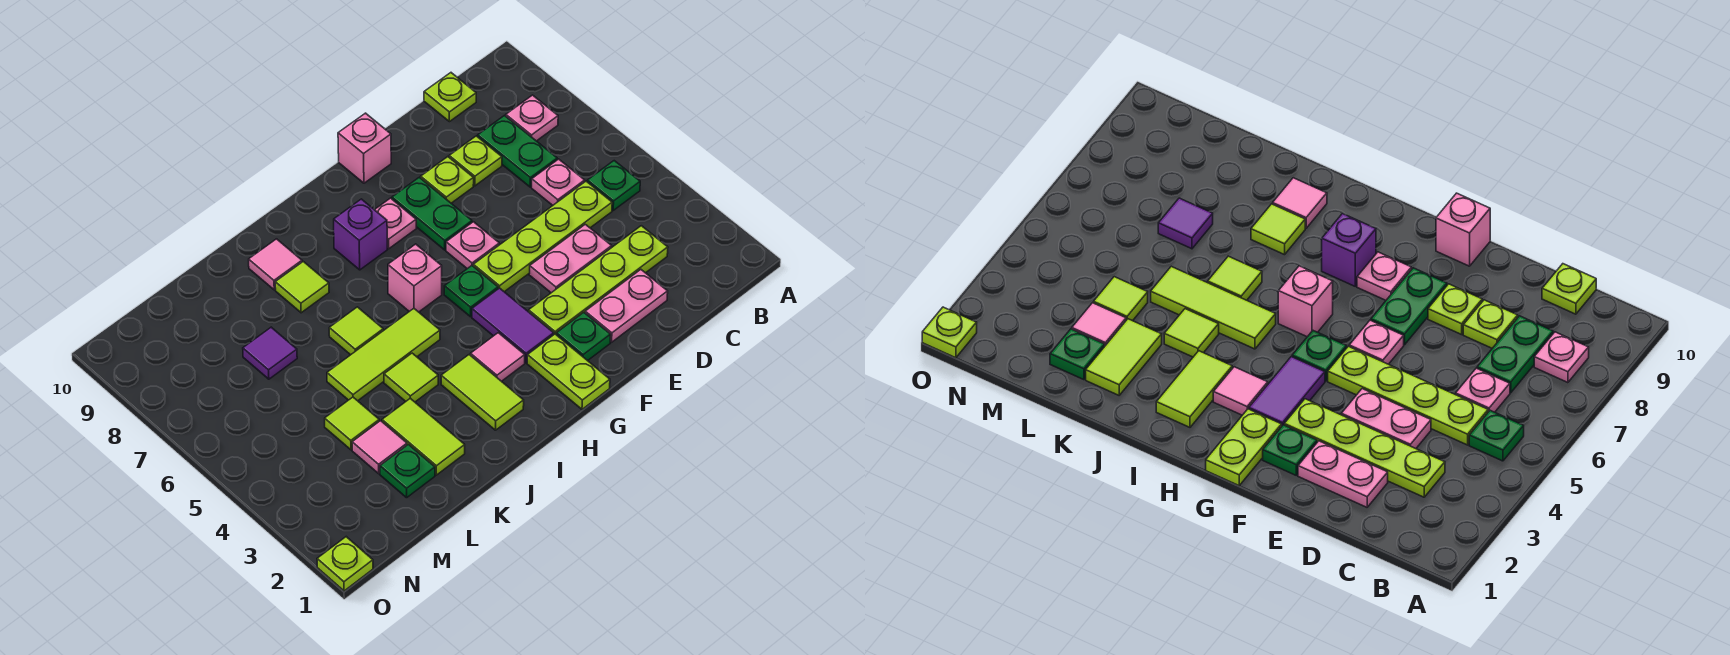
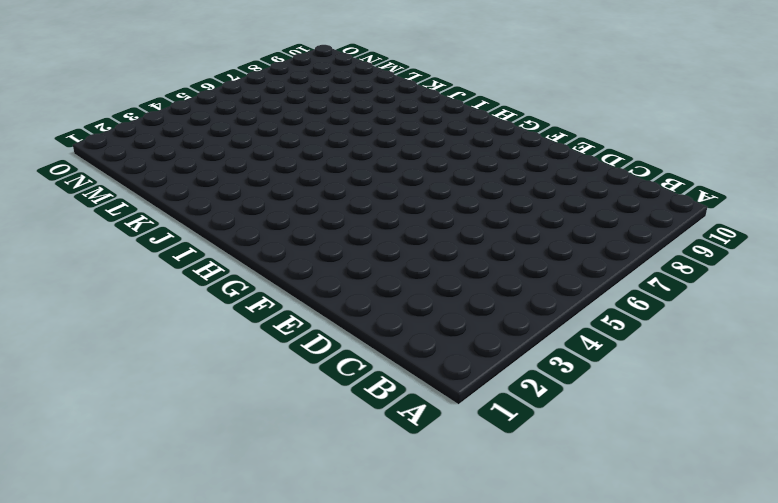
none -> green 1x1 plate [587,161,640,210]
none -> pink 1x1 plate [506,95,558,141]
none -> lime 1x4 plate [529,226,668,334]
none -> lime 1x4 plate [473,181,612,292]

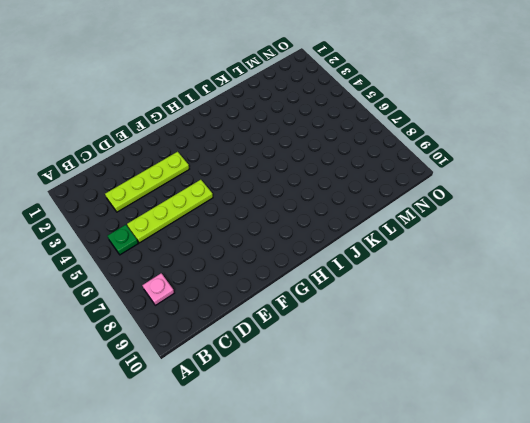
none -> pink 1x1 plate [532,159,585,205]
none -> green 1x2 plate [478,116,557,187]
none -> lime 1x1 plate [424,73,476,122]
none -> pink 1x2 plate [585,270,668,342]

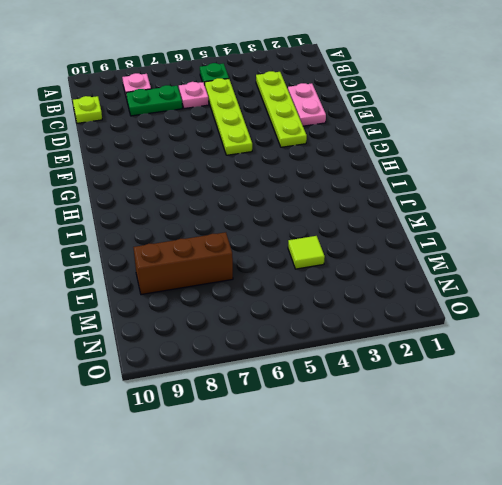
brown 1x3 brick [133,232,233,295] -> purple 1x1 tile [243,327,297,379]
none -> pink 1x2 plate [529,224,612,293]
none -> lime 1x1 plate [449,136,502,186]
none -> lime 1x1 plate [421,157,474,203]
none -> green 1x1 plate [556,312,611,361]

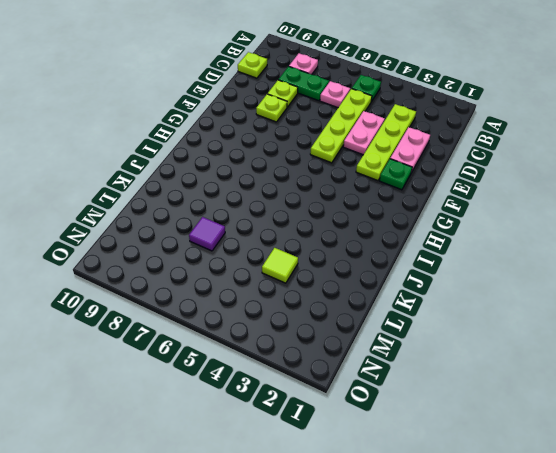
none -> pink 1x1 plate [446,222,499,269]
none -> green 1x2 plate [392,177,472,250]
none -> pink 1x1 brick [338,113,391,183]
none -> lime 1x2 plate [527,334,610,409]

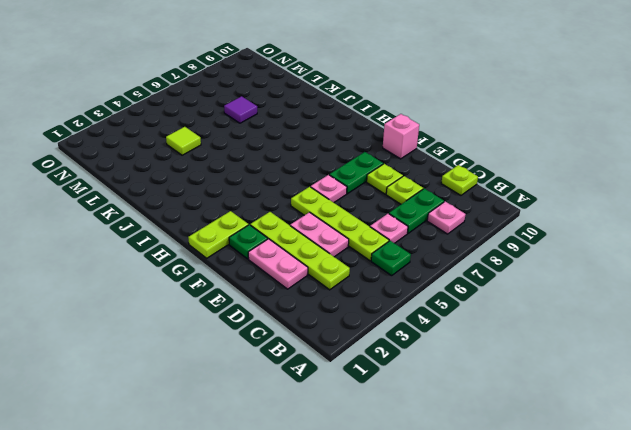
none -> purple 1x2 tile [472,288,554,363]
none -> green 1x1 plate [444,266,498,317]
none -> pink 1x1 plate [375,198,416,249]
none -> pink 1x1 tile [470,333,525,381]

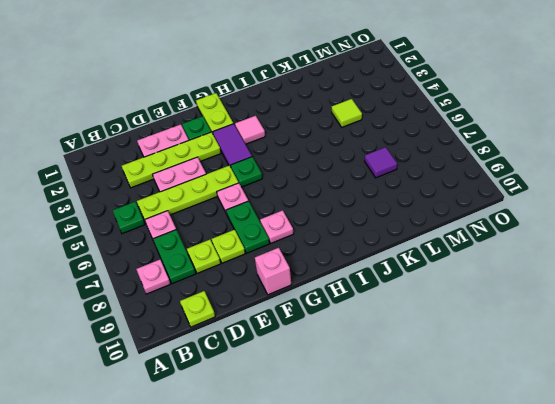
none -> pink 1x1 brick [388,244,442,312]
none -> purple 1x1 brick [334,199,387,270]
none -> lime 1x2 tile [441,355,524,430]
none -> lime 1x3 tile [327,309,440,401]

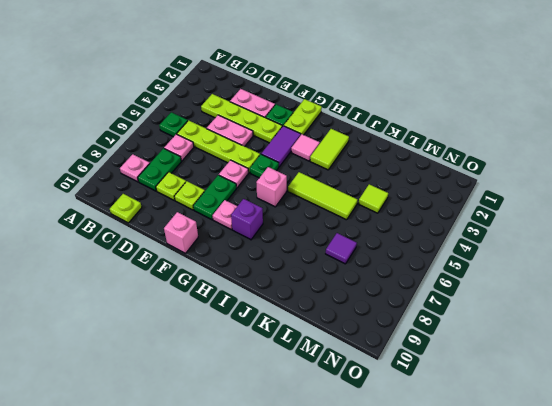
none -> lime 1x1 tile [384,353,438,402]
none -> lime 1x1 tile [329,307,383,355]
none -> lime 1x1 tile [275,262,329,313]
none -> pink 1x1 tile [249,239,302,290]

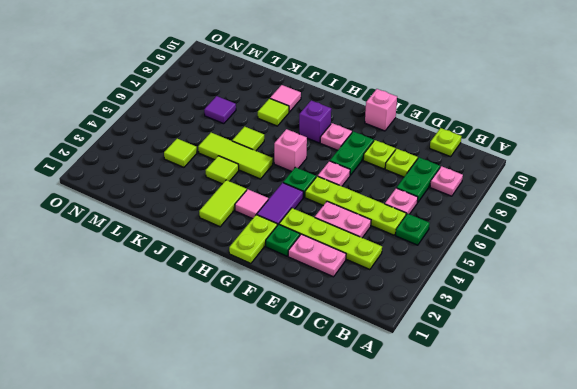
none -> lime 1x2 tile [382,398,465,475]
none -> green 1x1 plate [380,444,435,498]
none -> pink 1x1 tile [352,421,407,474]
none -> lime 1x1 plate [317,537,373,591]

